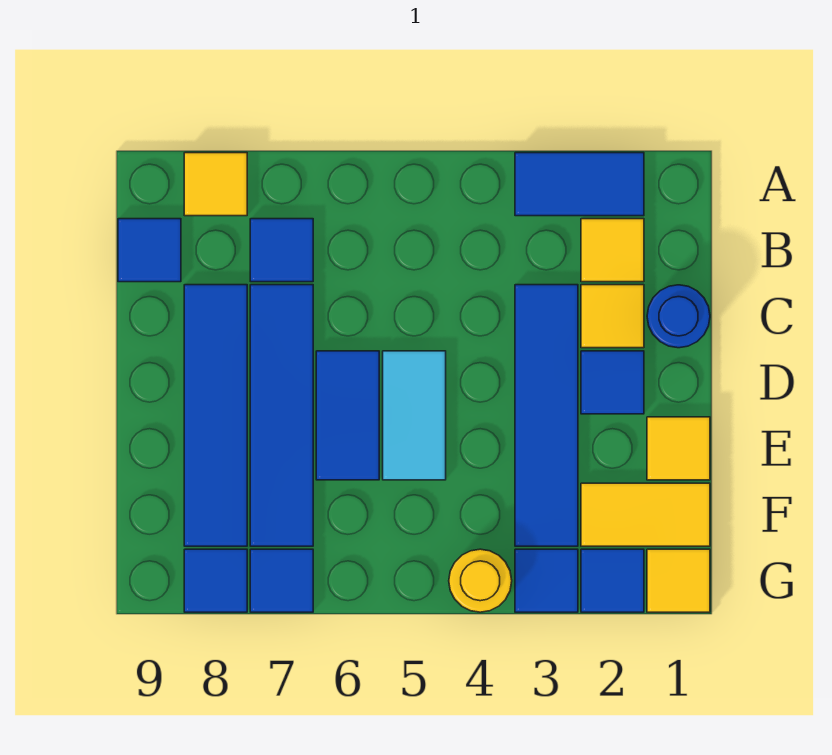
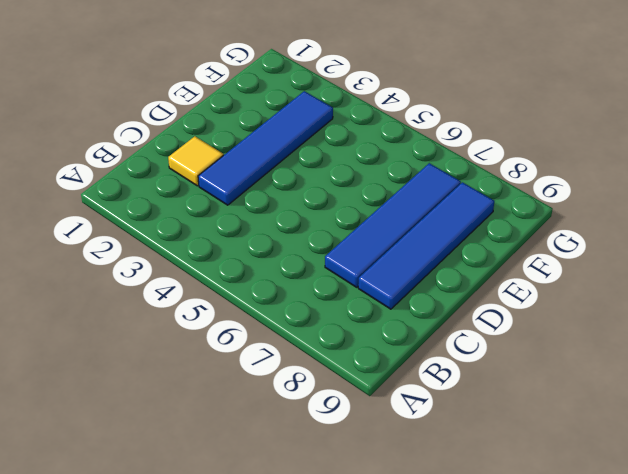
none -> blue 1x2 tile [515,153,644,216]
none -> yellow 1x1 tile [184,153,247,216]
none -> yellow 1x1 tile [581,219,644,282]

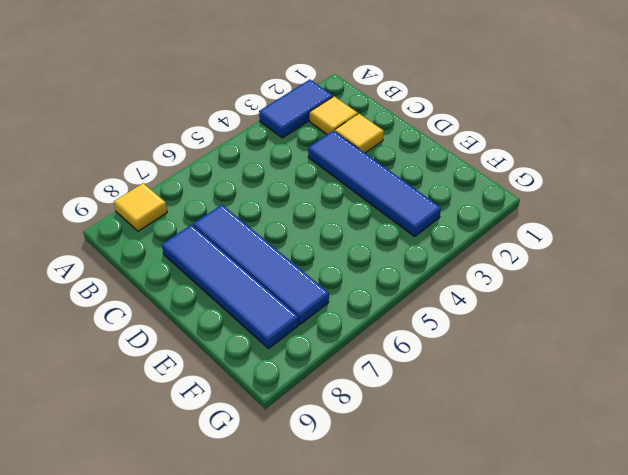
none -> blue 1x1 tile [250,219,313,282]
none -> blue 1x1 tile [118,219,181,282]
none -> blue 1x1 round brick [647,285,710,348]

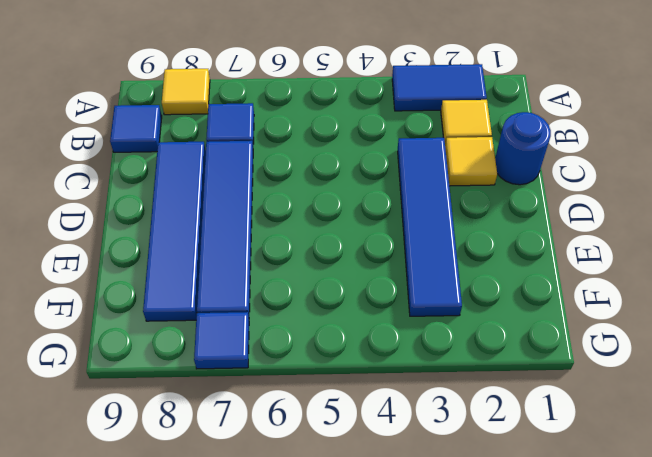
none -> blue 1x1 tile [581,351,644,414]
none -> cyan 1x2 tile [383,351,446,480]
none -> blue 1x2 tile [316,351,379,480]

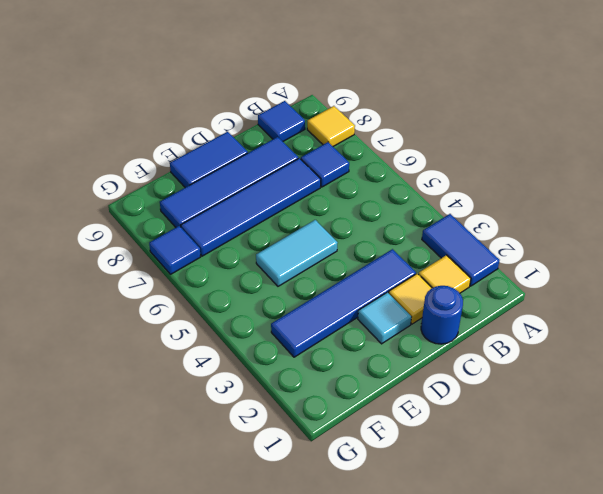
cyan 1x1 tile [358,292,411,344] -> blue 1x1 tile [581,351,644,414]
blue 1x2 tile [170,132,248,187] -> blue 1x2 tile moved to [316,351,379,480]
none -> yellow 1x1 tile [647,417,710,480]
none -> yellow 1x2 tile [581,483,710,546]
none -> yellow 1x1 tile [647,549,710,612]

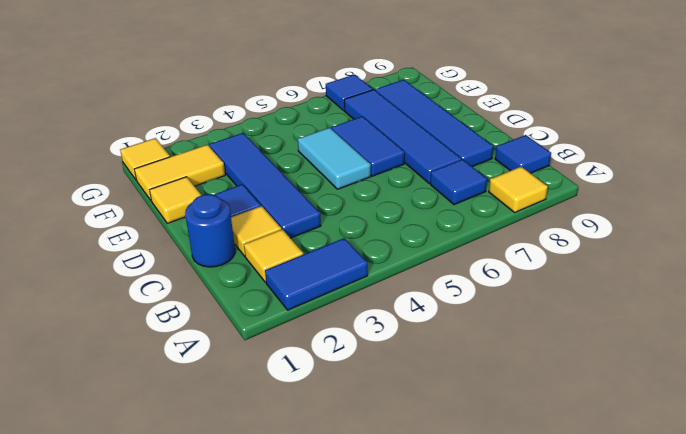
none -> blue 1x1 tile [581,549,644,612]
none -> blue 1x1 tile [515,549,578,612]
none -> yellow 1x1 round brick [449,549,512,612]

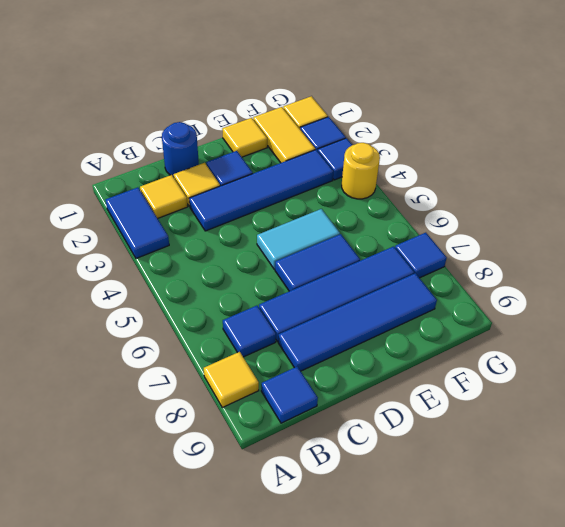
none -> blue 1x1 tile [184,549,247,612]

